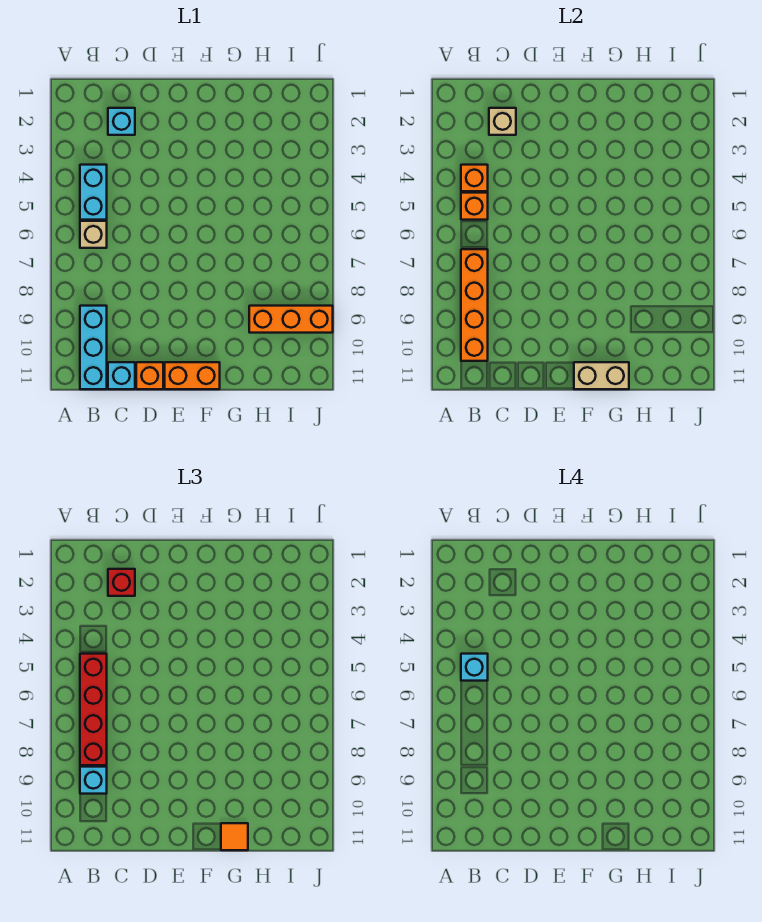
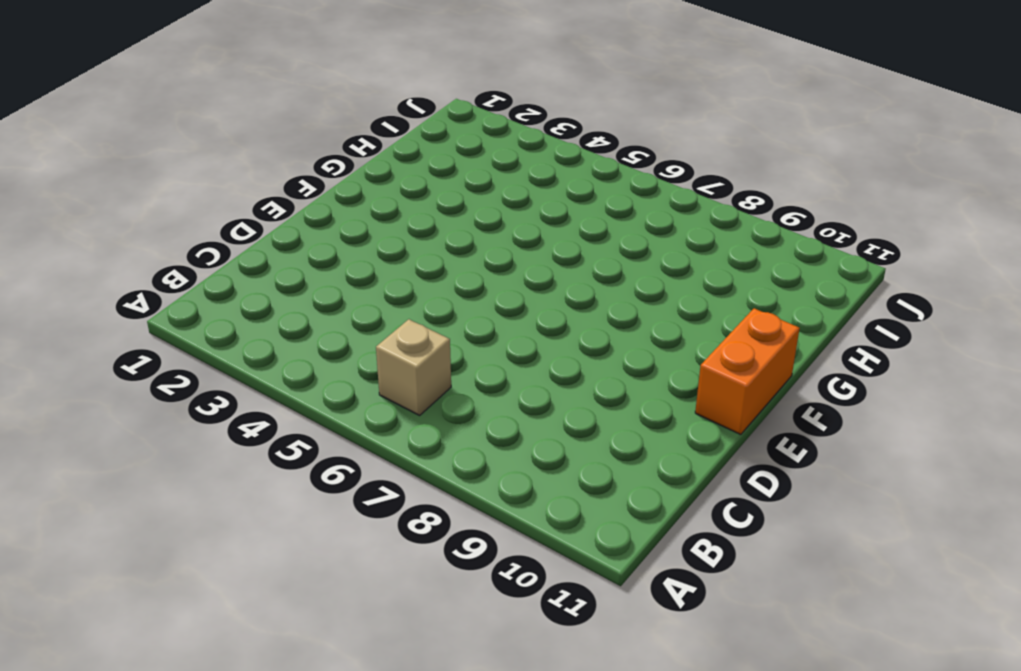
none -> cyan 1x2 brick [80,165,107,220]
none -> cyan 1x3 brick [80,306,107,389]
none -> cyan 1x1 brick [108,108,135,135]

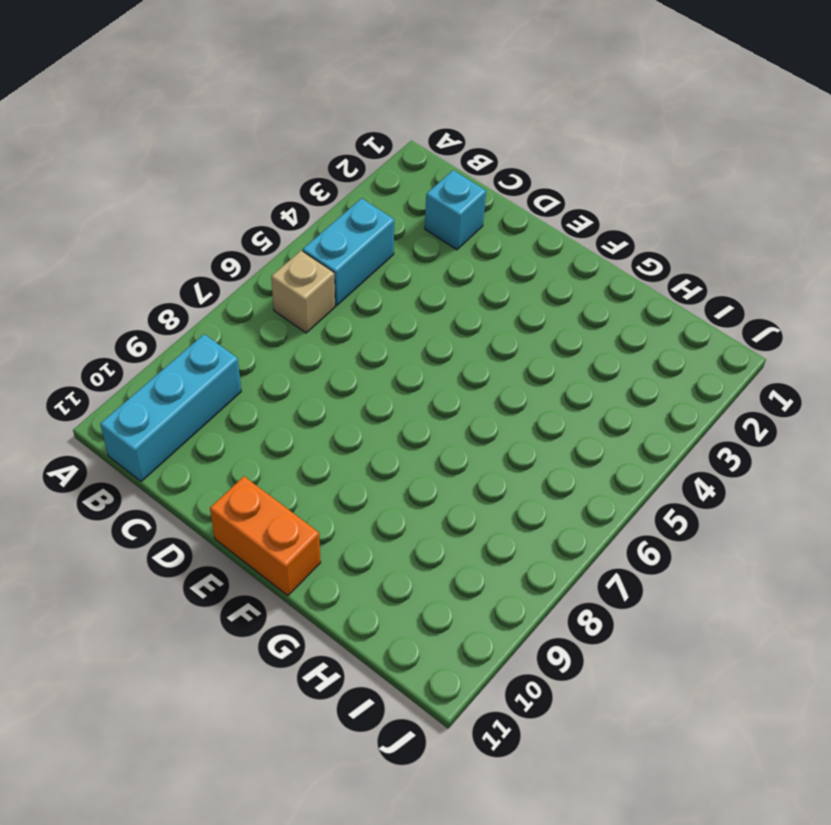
none -> cyan 1x1 brick [108,362,135,389]
none -> orange 1x1 brick [136,362,163,389]
none -> orange 1x3 brick [249,306,333,333]

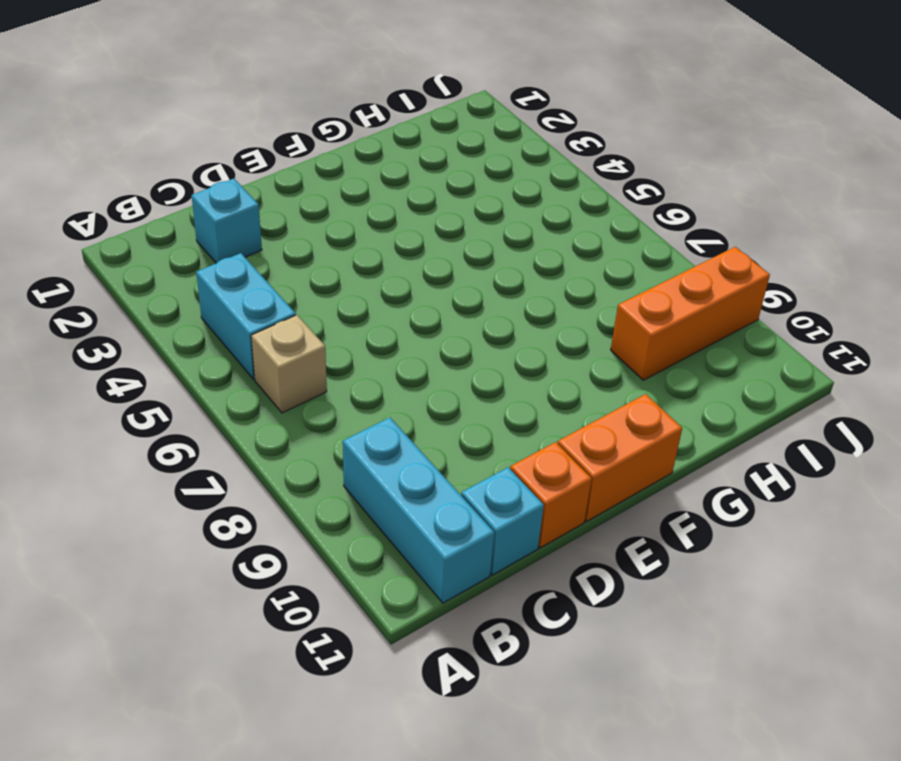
none -> orange 1x1 brick [461,165,488,191]
none -> orange 1x1 brick [461,193,488,220]
none -> orange 1x4 brick [461,249,488,361]

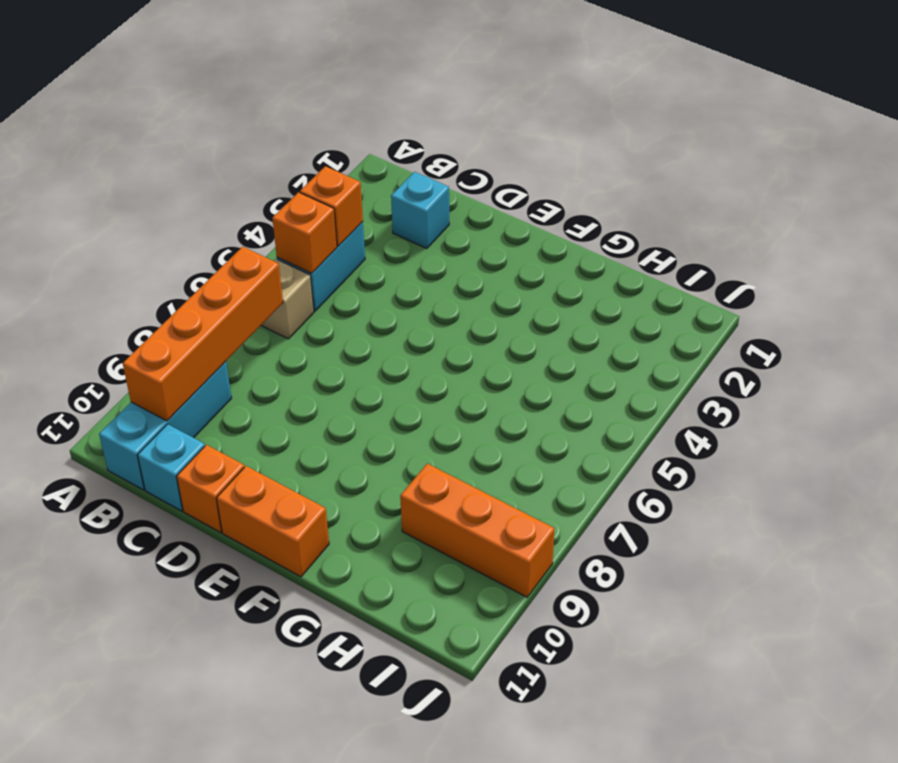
none -> tan 1x1 brick [489,108,516,135]
none -> tan 1x2 brick [574,362,629,389]
none -> red 1x4 brick [80,654,107,765]

